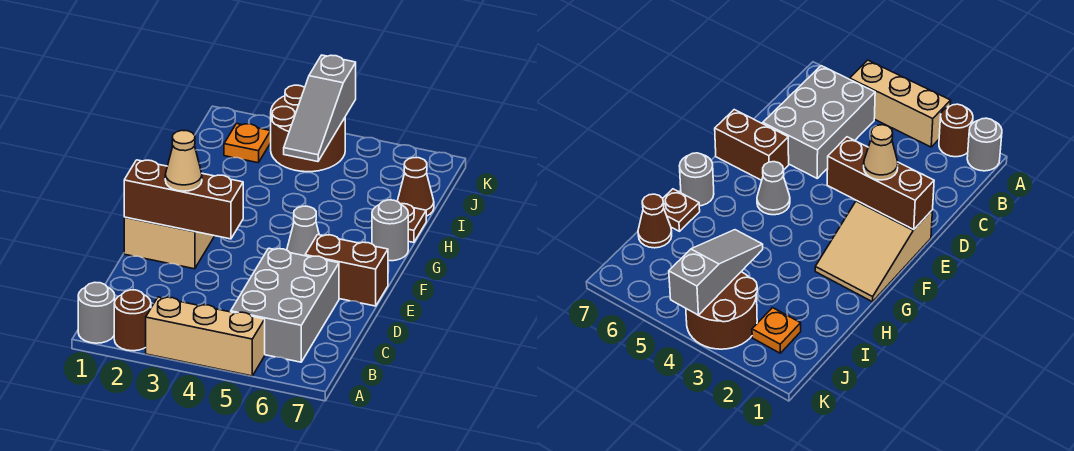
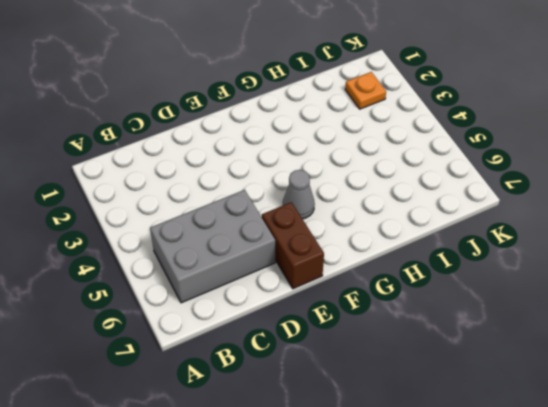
none -> grey 1x1 round brick [78,282,115,343]
none -> brown 1x1 round brick [114,290,151,351]
none -> tan 1x3 brick [146,297,265,376]

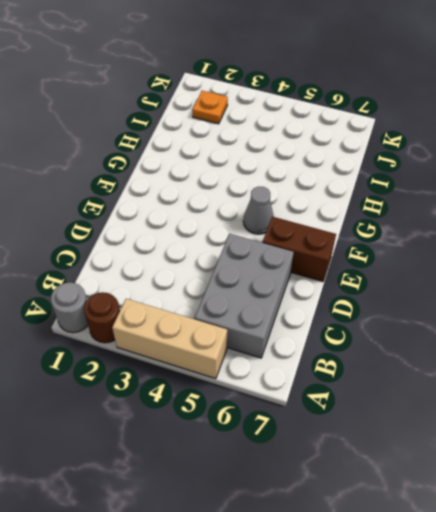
none -> tan 2x3 slope [124,217,214,269]
none -> grey 1x1 round brick [372,200,408,261]
none -> brown 1x1 plate [401,204,426,242]

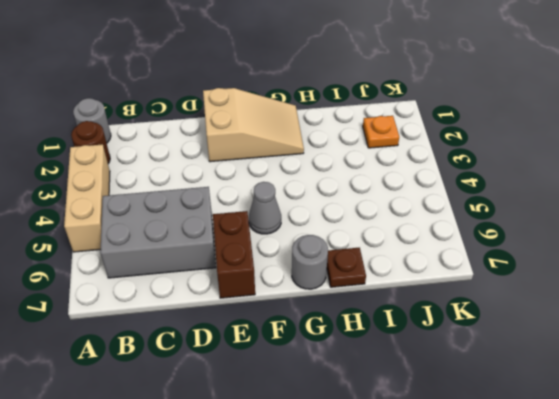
none -> brown 1x1 cone [397,158,434,216]
none -> brown 2x2 round brick [271,85,345,172]
none -> brown 1x3 brick [124,160,243,239]

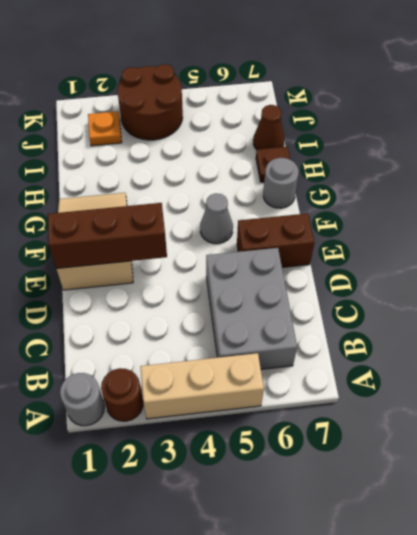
none -> grey 1x3 slope [284,55,356,162]
none -> tan 1x1 cone [165,130,202,191]

